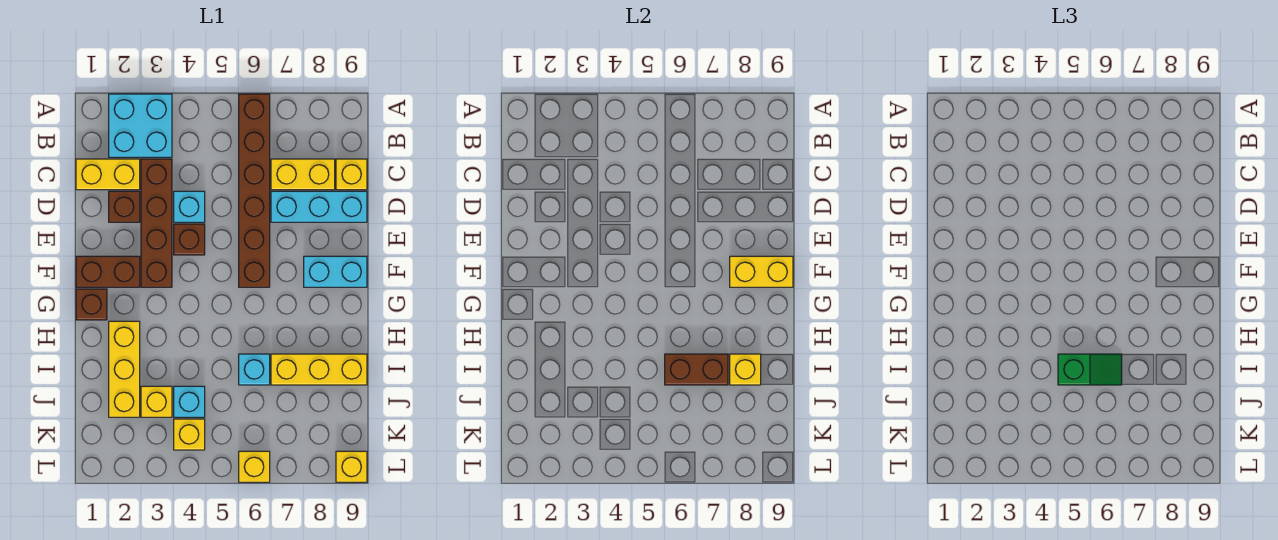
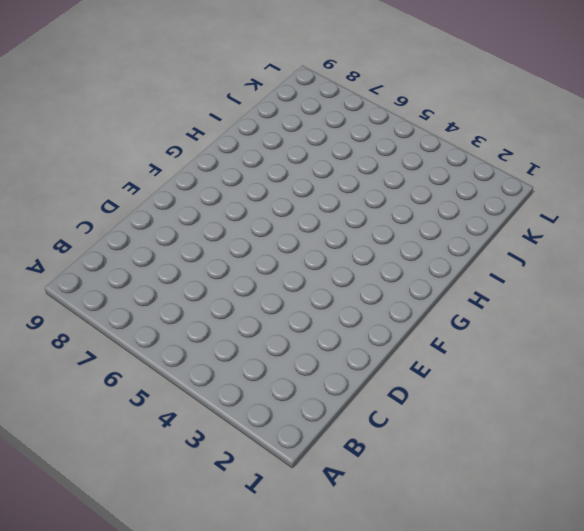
none -> cyan 2x2 brick [109,94,172,157]
none -> brown 1x6 brick [239,94,270,287]
none -> yellow 1x2 brick [76,159,140,190]

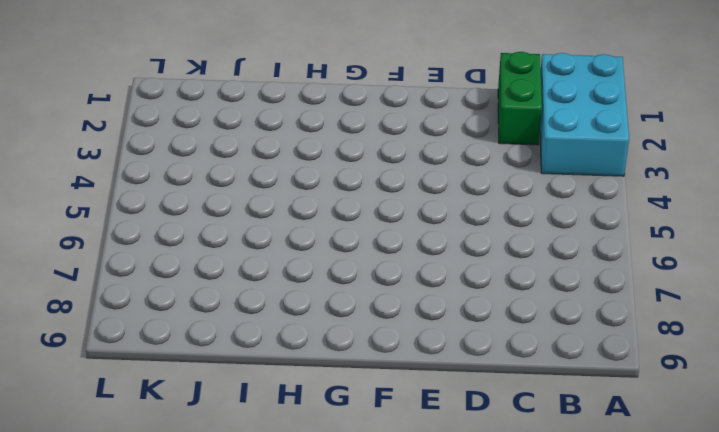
cyan 2x3 brick [540,53,629,176] -> cyan 2x2 brick [109,94,172,157]
green 1x2 brick [498,52,542,145] -> yellow 1x2 brick [76,159,140,190]
none -> brown 1x6 brick [239,94,270,287]
none -> brown 1x4 brick [141,159,172,287]
none -> yellow 1x2 brick [271,159,335,190]

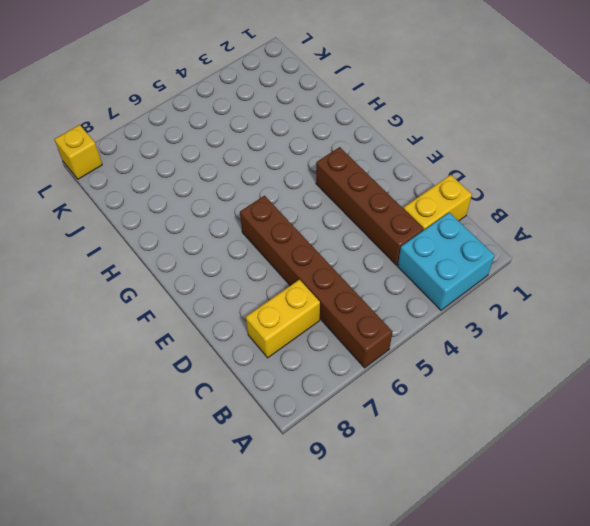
none -> yellow 1x1 brick [336,159,367,190]
none -> brown 1x1 brick [109,191,140,222]
none -> cyan 1x1 brick [174,191,205,222]

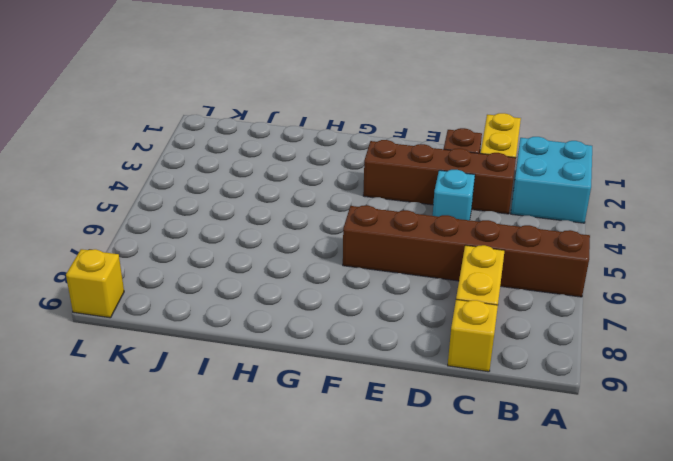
none -> cyan 1x3 brick [271,191,367,222]
none -> brown 1x1 brick [174,224,205,255]
none -> brown 1x2 brick [76,256,140,287]

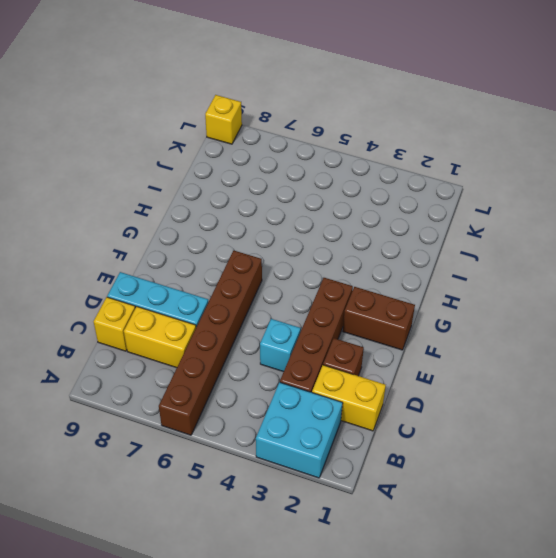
none -> brown 1x1 brick [174,224,205,255]
none -> cyan 1x2 brick [304,256,367,287]
none -> brown 1x1 brick [76,289,107,320]

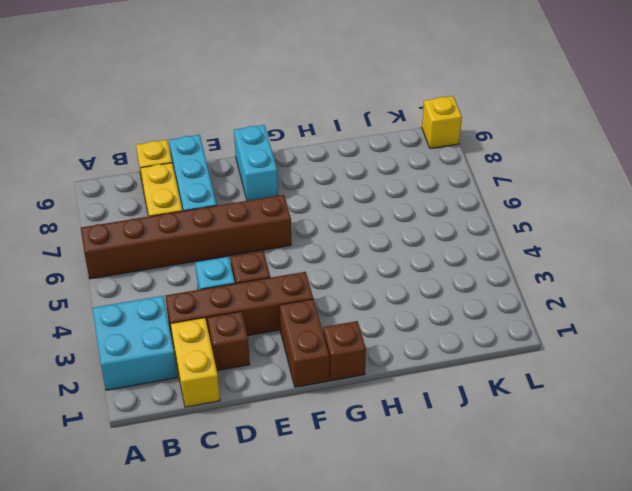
none -> yellow 1x3 brick [109,321,140,417]
none -> cyan 1x1 brick [239,354,270,385]
none -> yellow 1x3 brick [271,354,367,385]

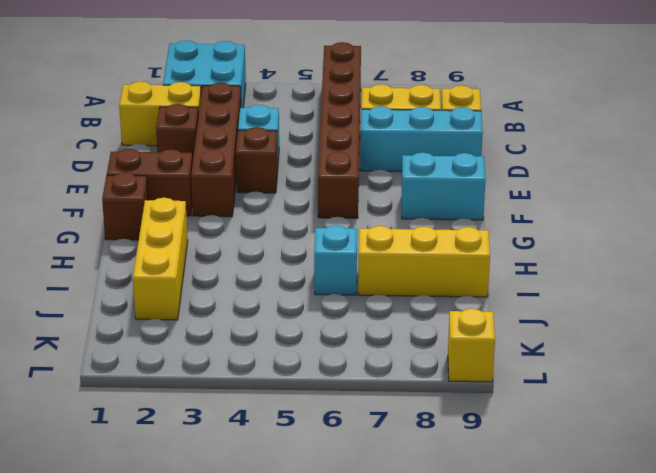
none -> yellow 1x1 brick [141,386,172,417]
none -> cyan 1x1 brick [174,386,205,417]
none -> yellow 1x1 brick [174,419,205,450]

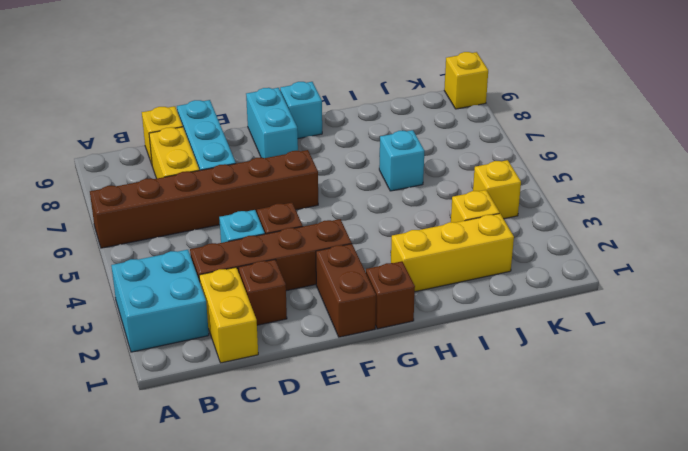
cyan 1x1 brick [280,82,322,139] -> cyan 1x1 brick moved to [174,386,205,417]
none -> yellow 1x3 brick [271,354,367,385]
none -> yellow 1x1 brick [239,451,270,482]
none -> yellow 1x2 brick [730,256,793,287]

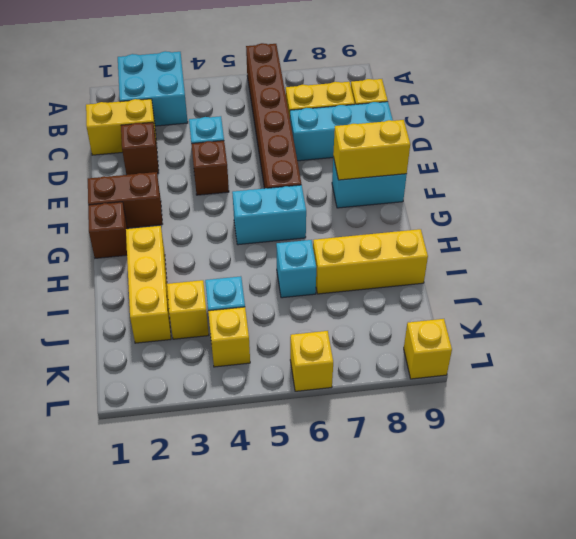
cyan 1x2 brick [232,185,306,245] -> none
none -> brown 1x4 brick [141,159,172,287]
none -> brown 1x2 brick [665,354,728,385]
none -> yellow 1x1 brick [730,354,761,385]

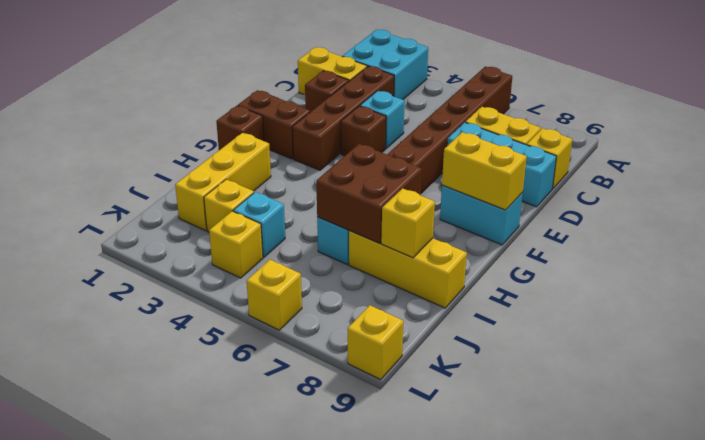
brown 2x2 brick [316,144,422,243] -> brown 1x2 brick [665,354,728,385]
none -> green 1x2 slope [1058,354,1122,385]

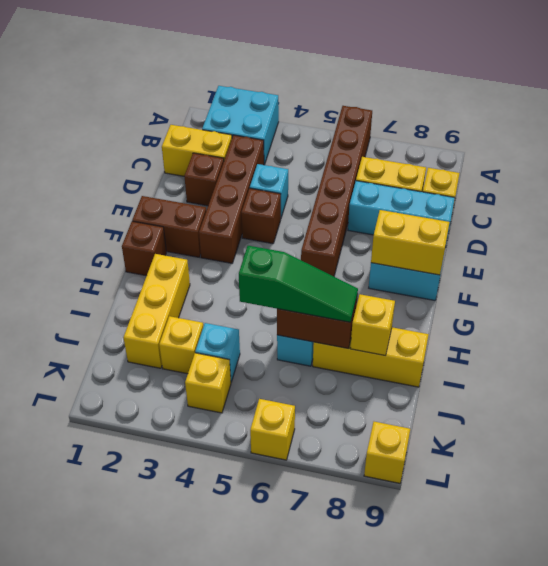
green 1x3 slope [239,246,358,322] -> green 1x2 slope [1058,354,1122,385]

